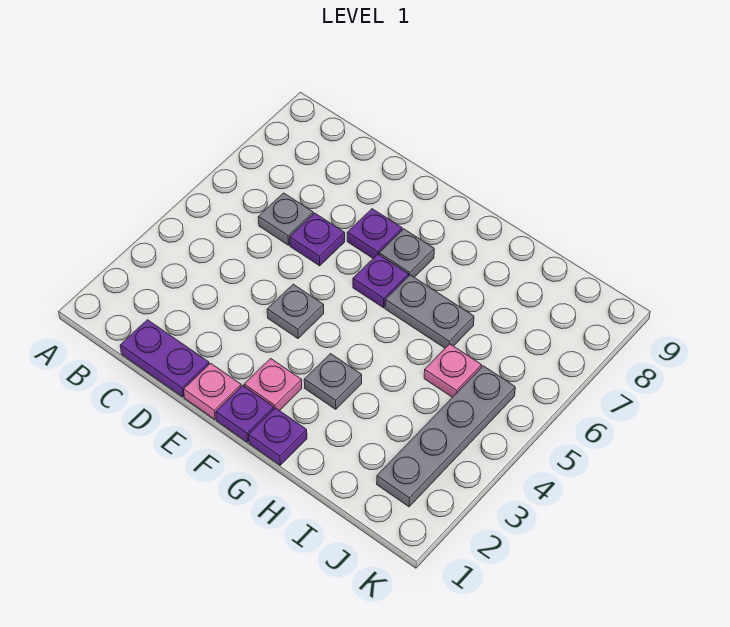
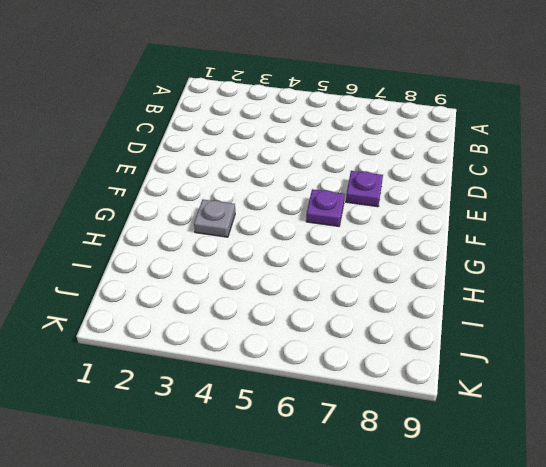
none -> purple 1x2 plate [120,320,209,397]
none -> grey 1x1 plate [258,193,313,245]
none -> purple 1x1 plate [290,213,345,266]

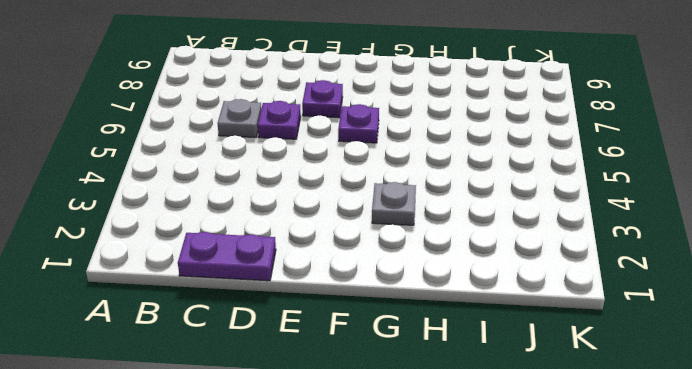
none -> pink 1x1 plate [184,363,241,419]
none -> grey 1x1 plate [267,284,324,338]
none -> purple 1x1 plate [216,386,274,442]

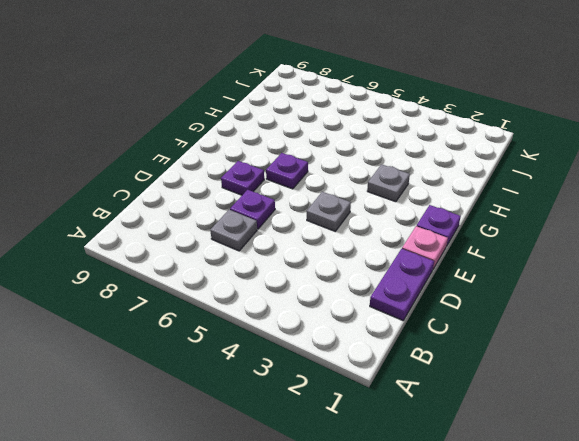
none -> pink 1x1 plate [244,358,302,411]
none -> grey 1x1 plate [379,229,434,277]
none -> purple 1x1 plate [249,408,307,465]

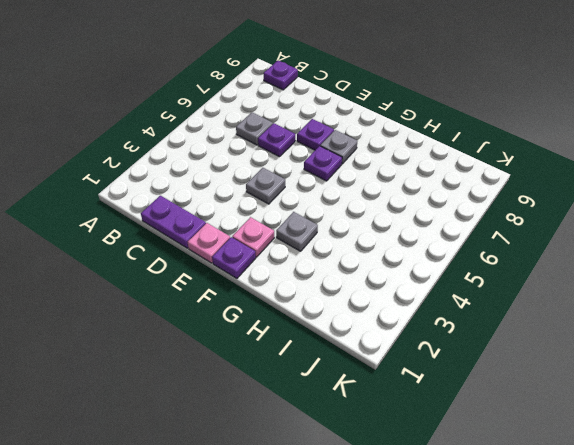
purple 1x1 plate [264,61,298,90] -> purple 1x1 plate moved to [249,408,307,465]
none -> grey 1x2 plate [385,275,474,348]
none -> pink 1x1 plate [424,344,482,397]
none -> grey 1x4 plate [377,366,515,507]

